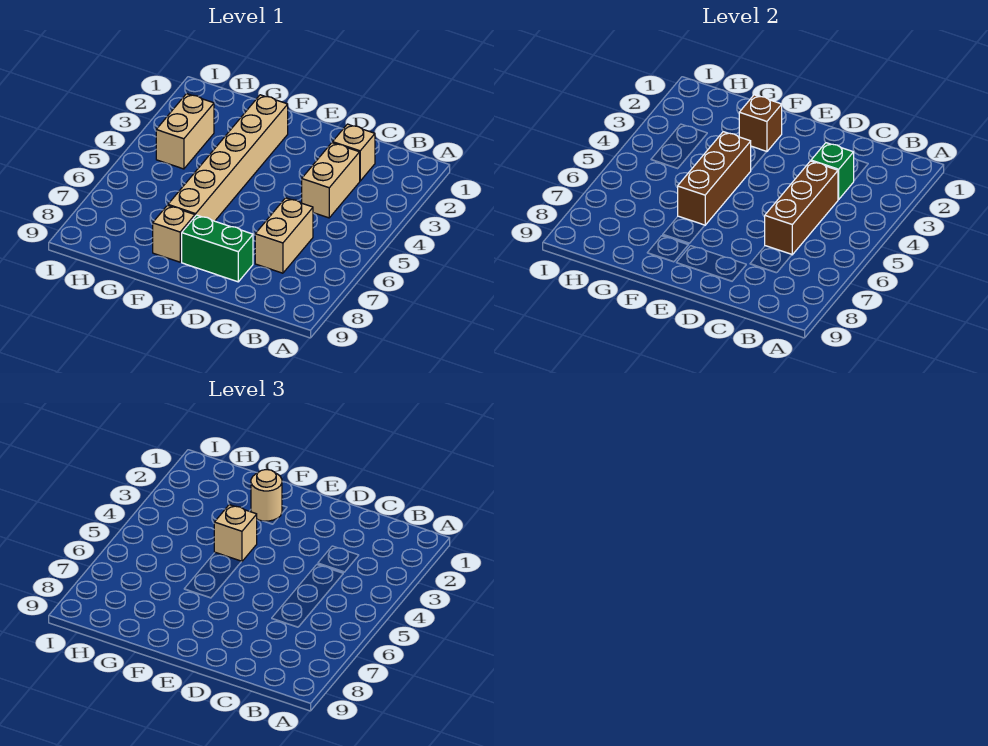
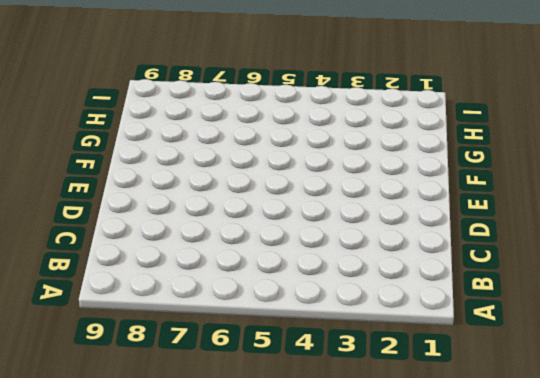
none -> tan 1x1 brick [333,124,375,181]
none -> tan 1x2 brick [302,143,360,218]
none -> tan 1x2 brick [255,198,313,273]

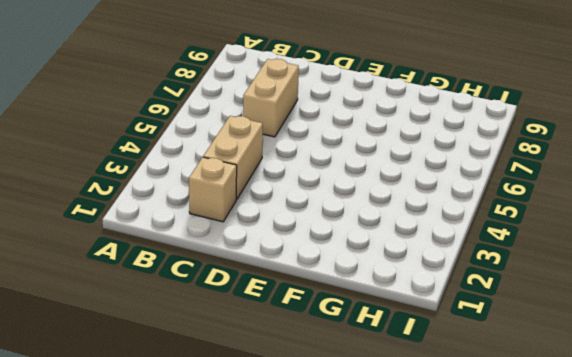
none -> green 1x2 brick [182,215,253,282]
none -> tan 1x6 brick [168,95,288,221]
none -> tan 1x1 brick [153,205,195,262]

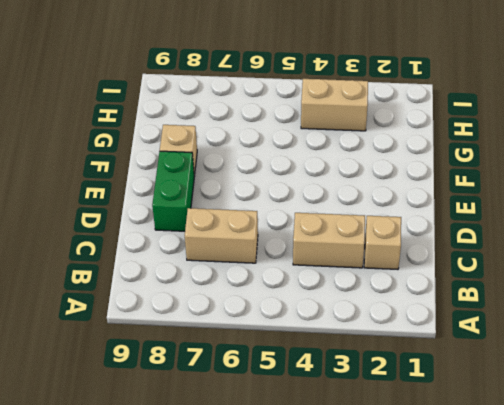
none -> tan 1x6 brick [168,95,288,221]
none -> green 1x1 brick [811,143,854,200]
none -> brown 1x3 brick [765,161,838,255]

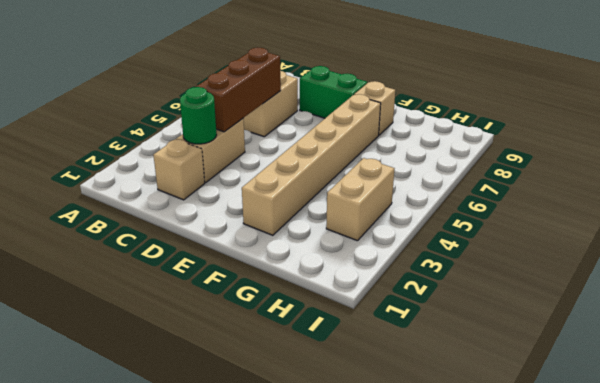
green 1x1 round brick [180,87,217,144] -> green 1x1 brick [811,143,854,200]
none -> brown 1x1 brick [739,95,782,152]
none -> brown 1x3 brick [678,132,751,225]
none -> tan 1x1 round brick [251,470,282,521]

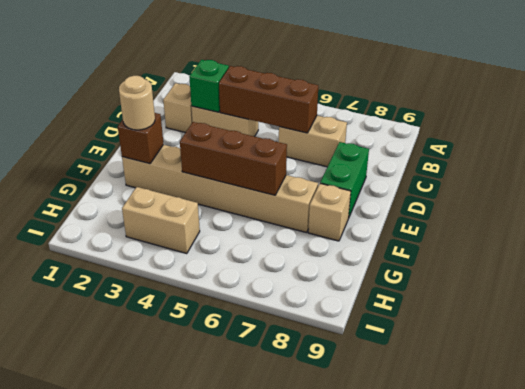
none -> tan 1x1 brick [214,505,257,562]

